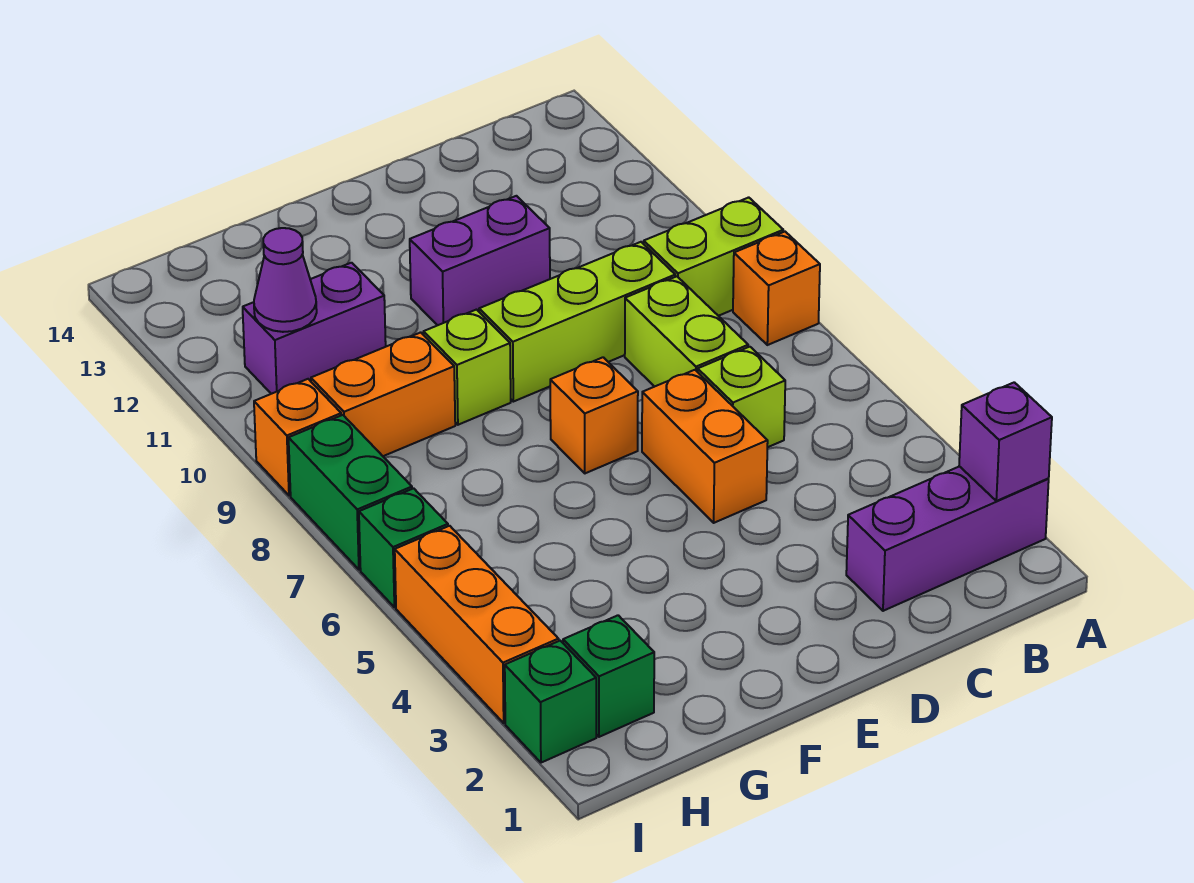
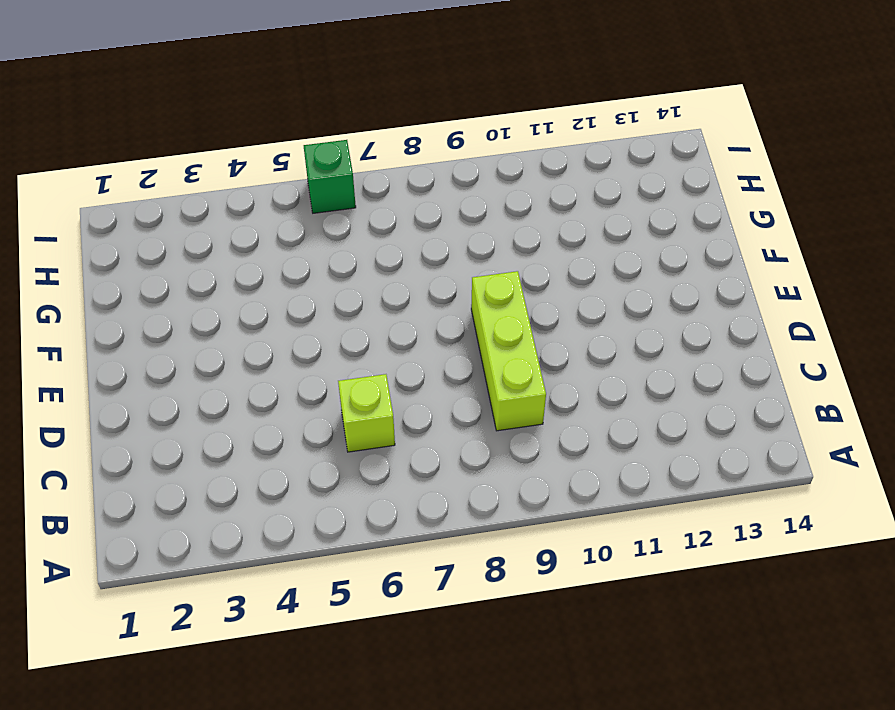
none -> purple 1x3 brick [846,466,1049,611]
none -> orange 1x1 brick [733,232,820,345]
none -> lime 1x2 brick [644,197,783,316]

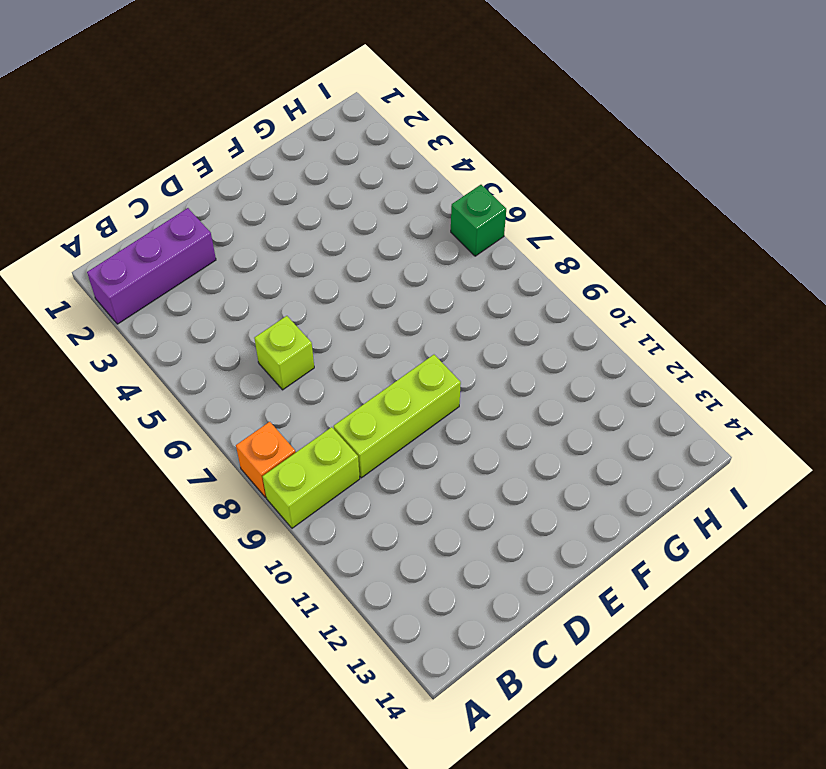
none -> lime 1x2 brick [625,276,748,387]
none -> orange 1x2 brick [642,370,768,523]
none -> purple 1x2 brick [410,196,550,325]

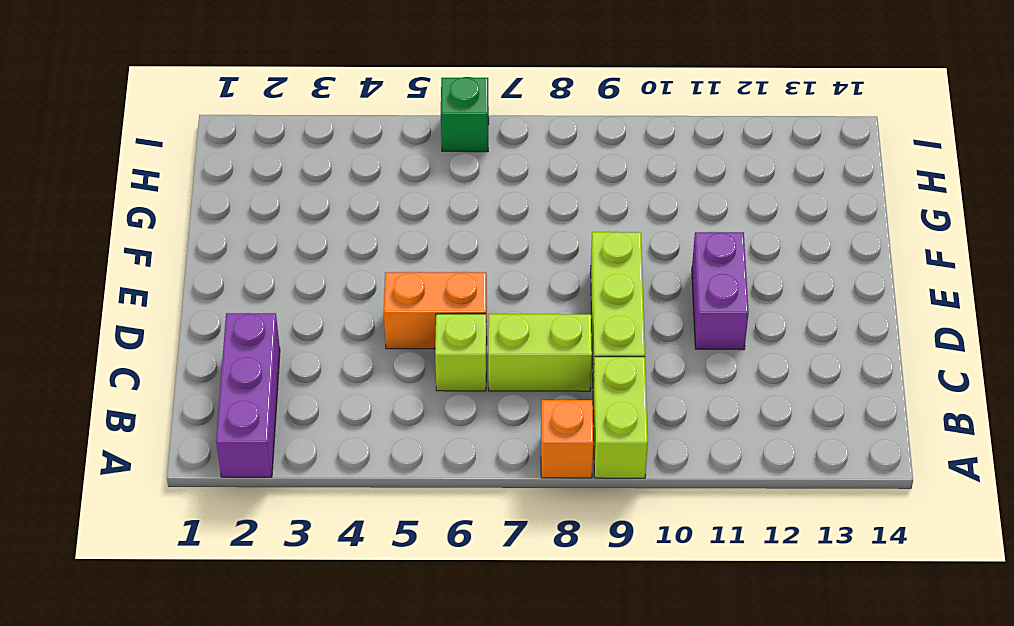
none -> orange 1x1 brick [550,357,638,473]
none -> lime 1x1 brick [424,310,511,425]
none -> orange 1x2 brick [311,332,455,456]

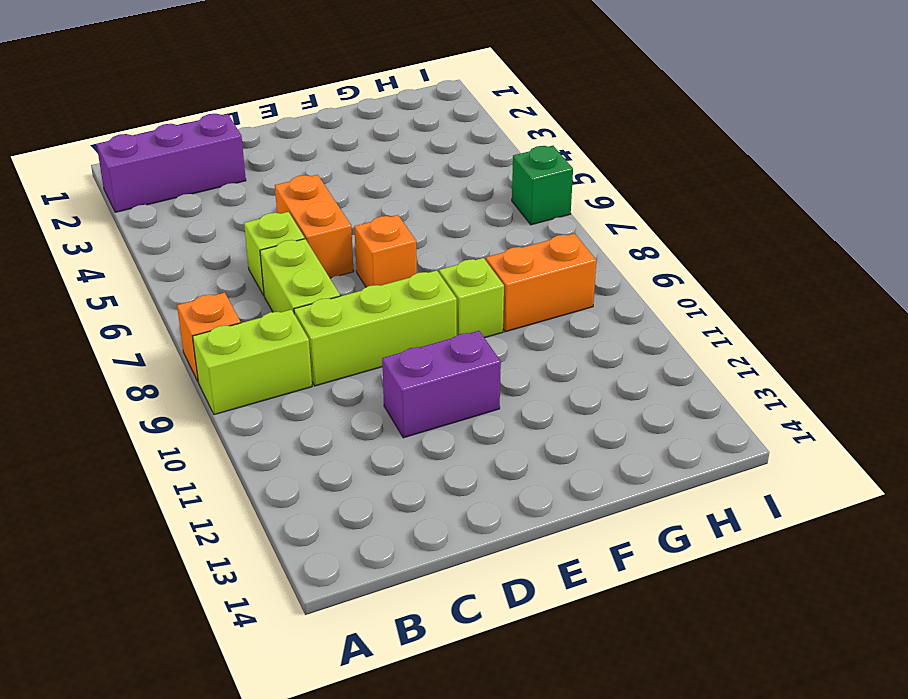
none -> purple 1x2 brick [243,263,386,394]
none -> green 1x1 brick [563,615,654,737]
none -> green 1x1 brick [505,641,596,763]

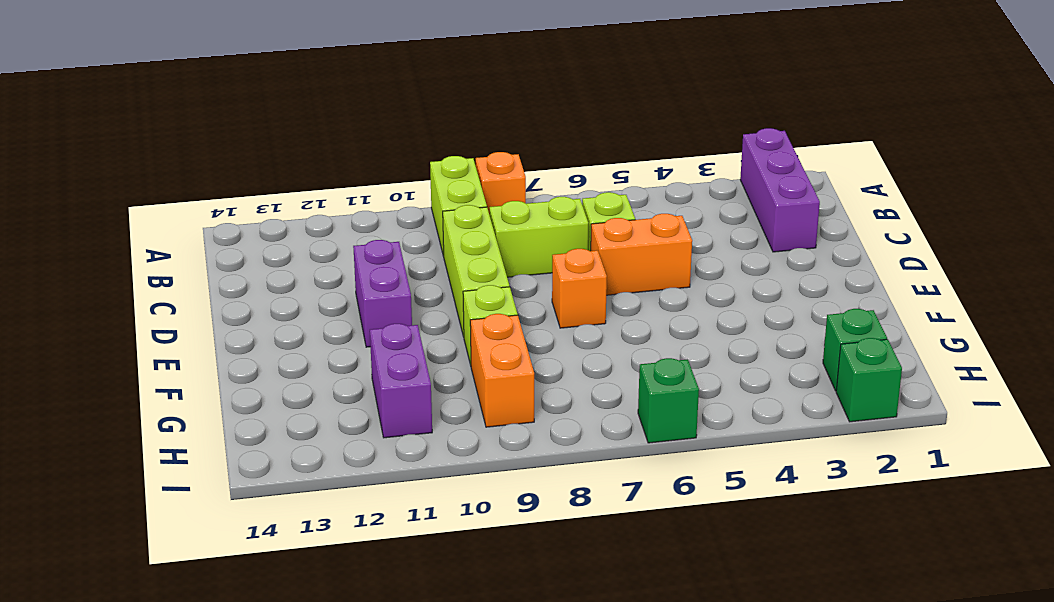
none -> orange 1x3 brick [395,526,559,723]
none -> green 1x2 brick [289,415,412,570]
none -> orange 1x1 brick [254,379,341,495]

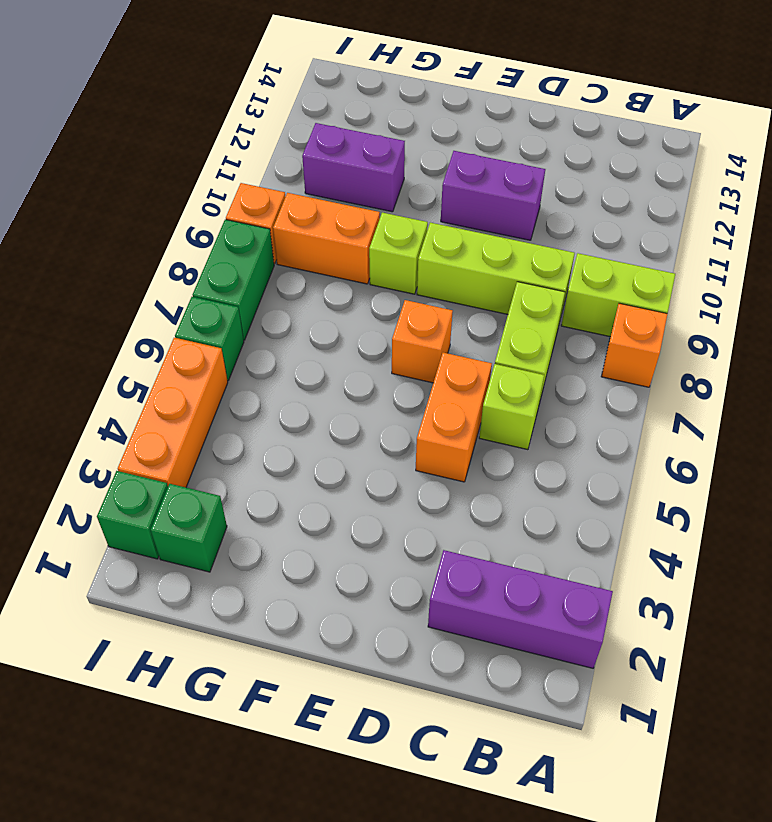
none -> purple 1x1 brick [959,382,1052,501]
none -> purple 1x1 cone [254,228,317,332]

